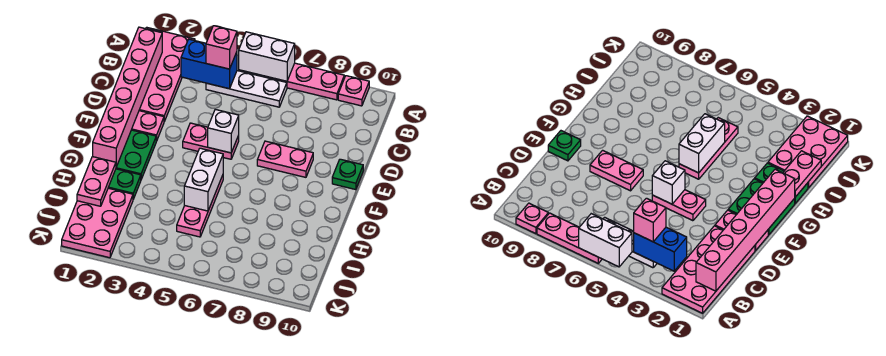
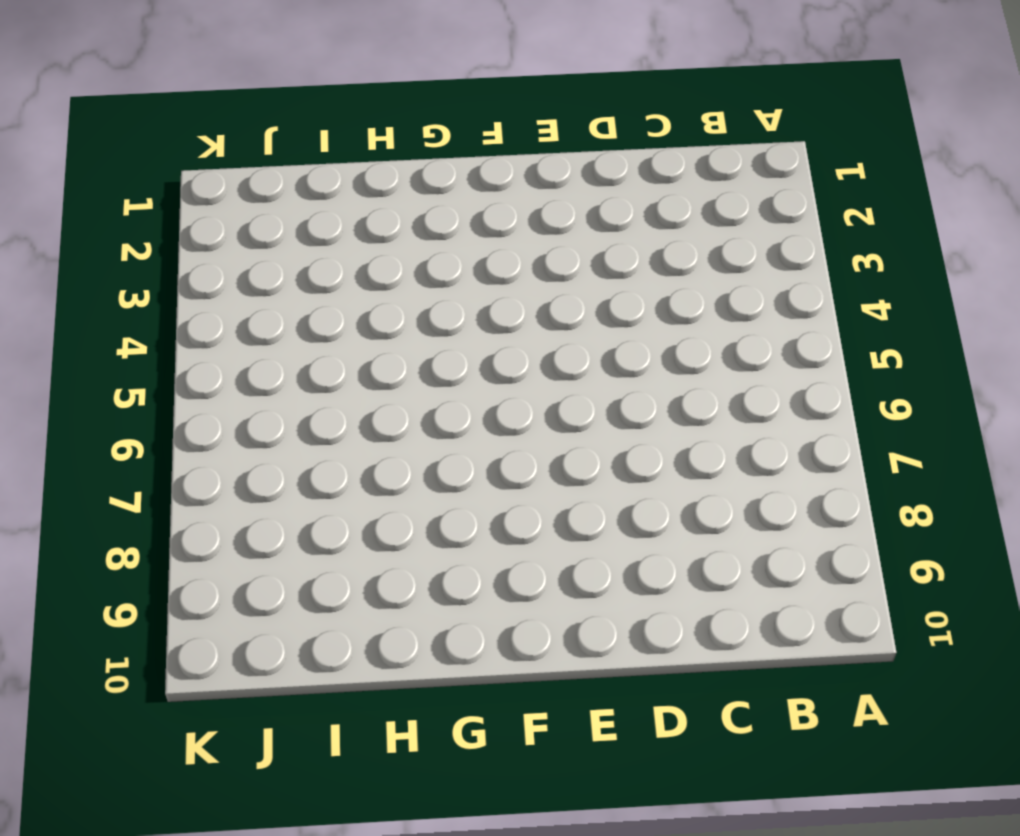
none -> pink 2x4 plate [139,27,195,121]
none -> pink 1x3 plate [264,63,344,100]
none -> pink 1x1 plate [338,76,369,106]

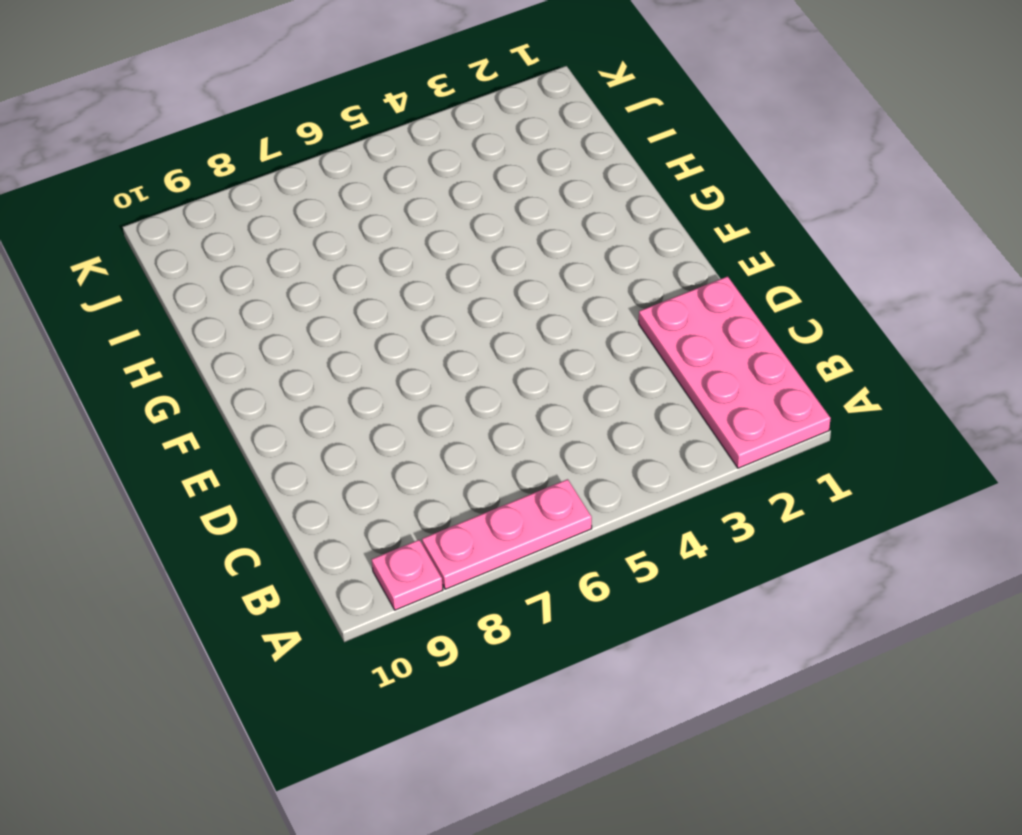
none -> white 1x3 plate [206,71,287,107]
none -> pink 1x2 plate [132,111,164,141]
none -> pink 1x2 plate [183,123,239,159]

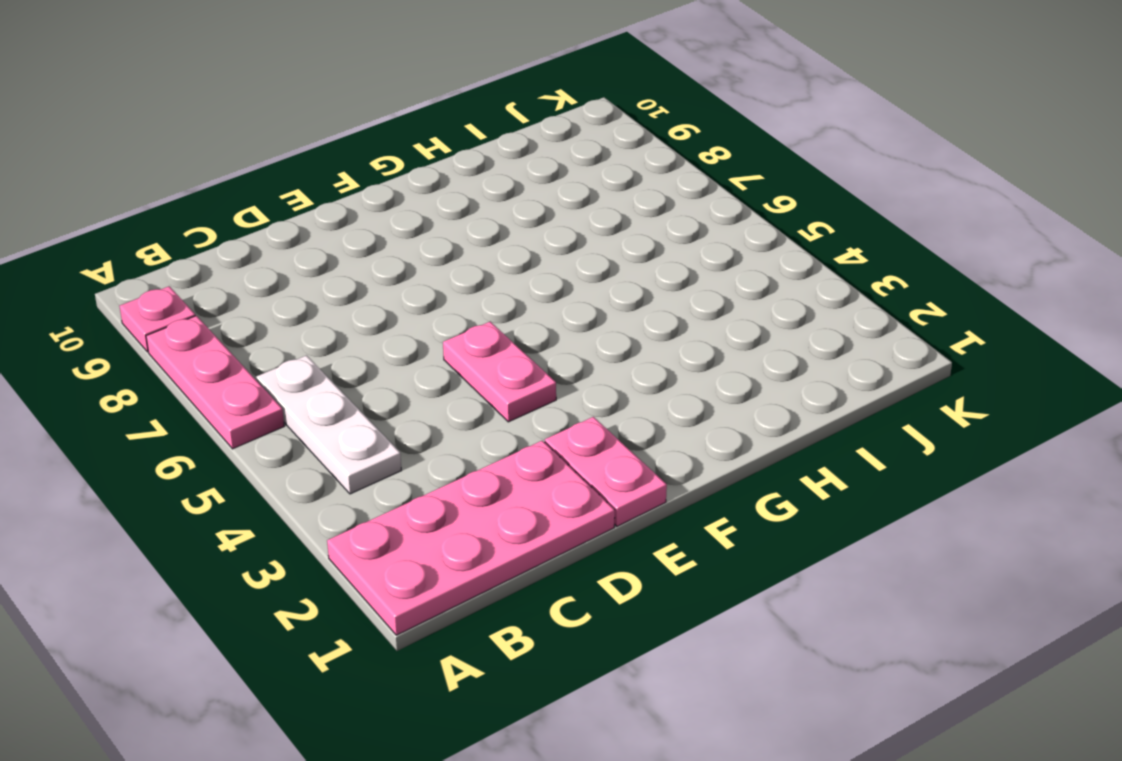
none -> pink 1x2 plate [257,141,313,177]
none -> green 1x1 plate [332,159,363,190]
none -> green 2x2 plate [116,130,156,179]

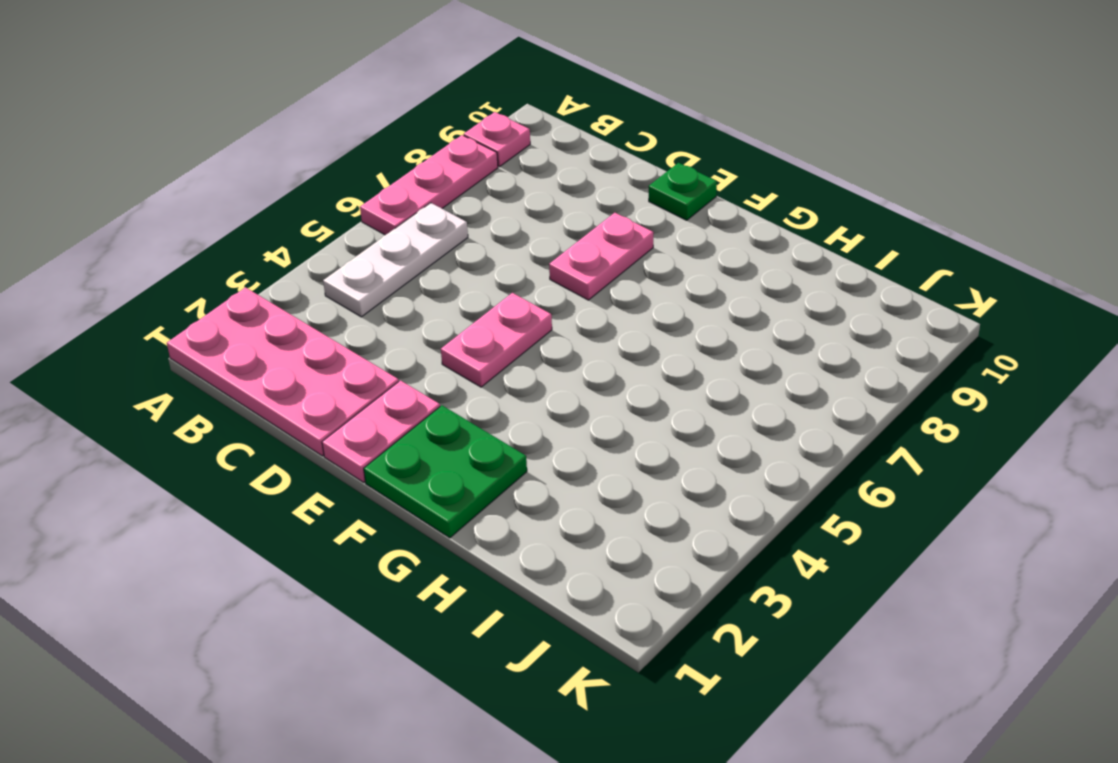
none -> pink 1x3 plate [177,175,223,237]
none -> green 1x2 plate [108,169,141,199]
none -> pink 2x3 plate [62,188,133,258]

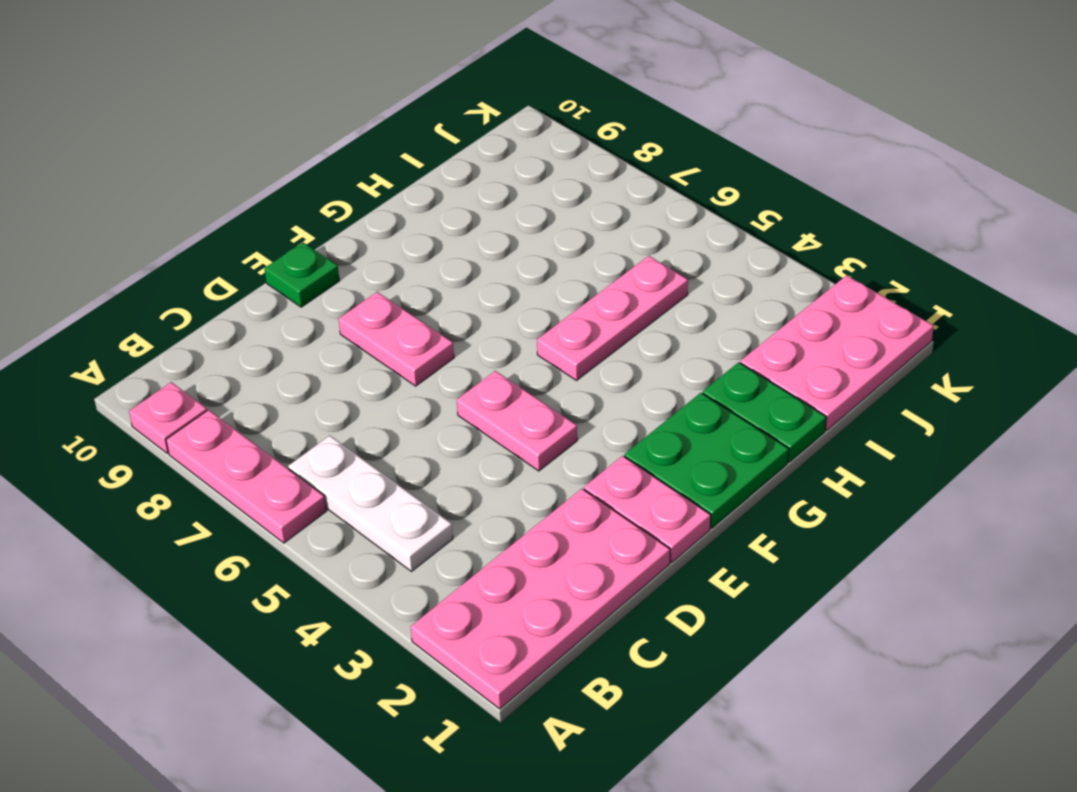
none -> white 1x2 brick [239,32,295,81]
none -> pink 1x6 brick [93,27,162,167]
none -> blue 1x2 brick [181,39,237,89]

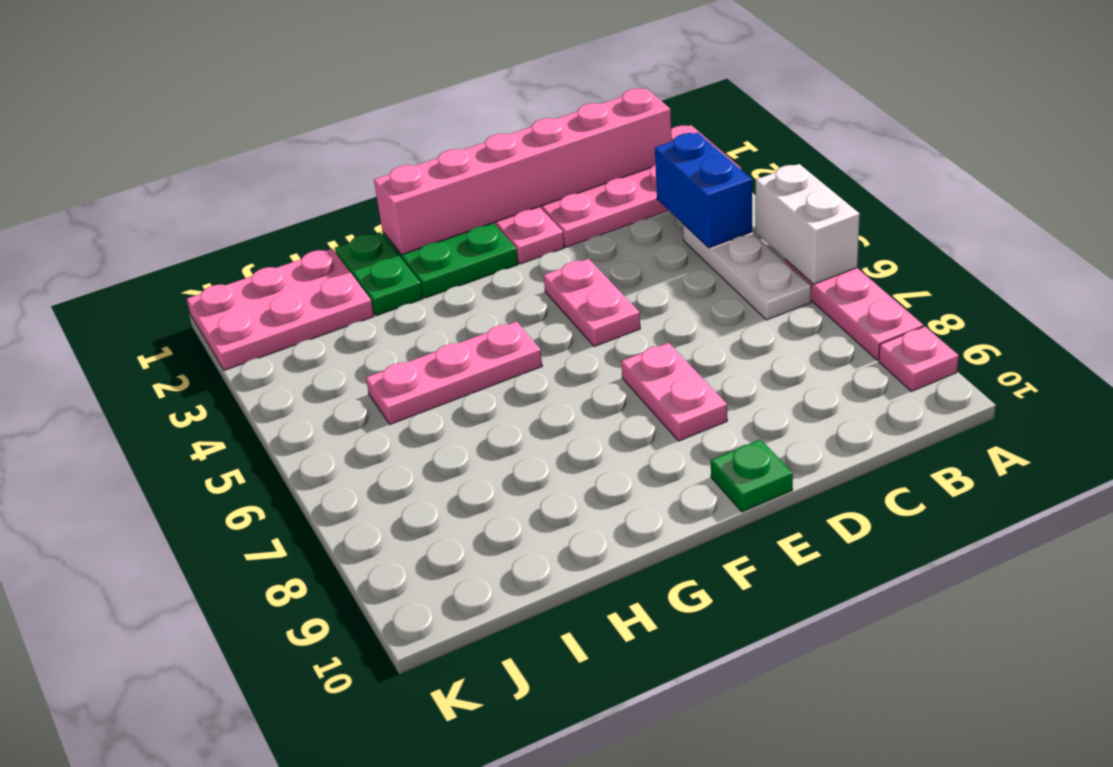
none -> white 1x1 brick [208,109,239,153]
none -> white 1x2 brick [184,148,223,211]
none -> pink 1x2 plate [77,157,116,206]

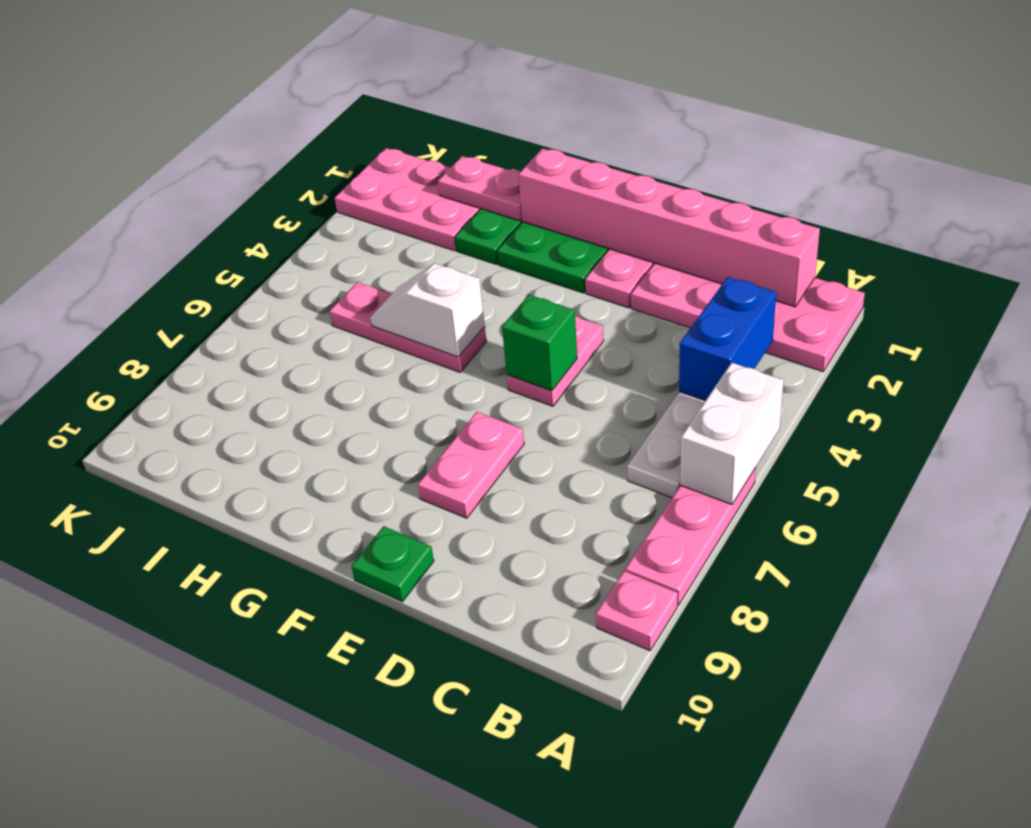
green 1x1 brick [502,295,577,391] -> white 1x1 brick [208,109,239,153]
white 1x2 slope [370,263,485,357] -> white 1x2 brick [184,148,223,211]
none -> pink 1x1 brick [206,26,237,69]

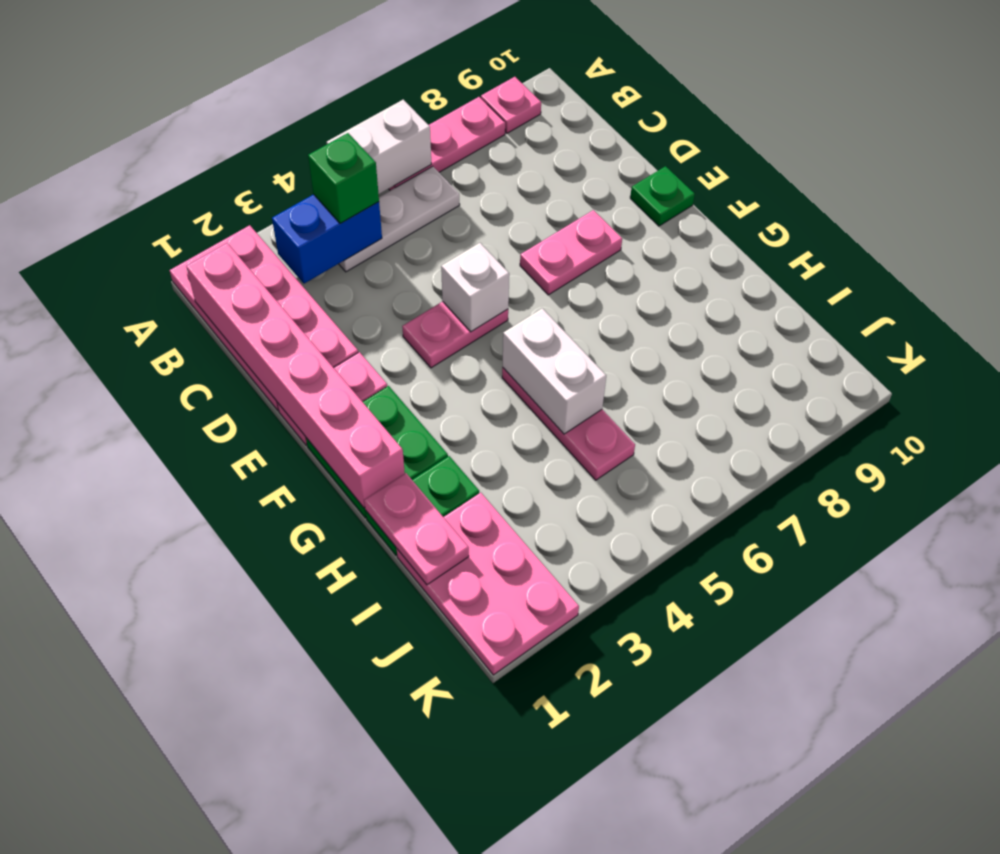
green 1x1 brick [308,133,379,223] -> pink 1x1 brick [206,26,237,69]

